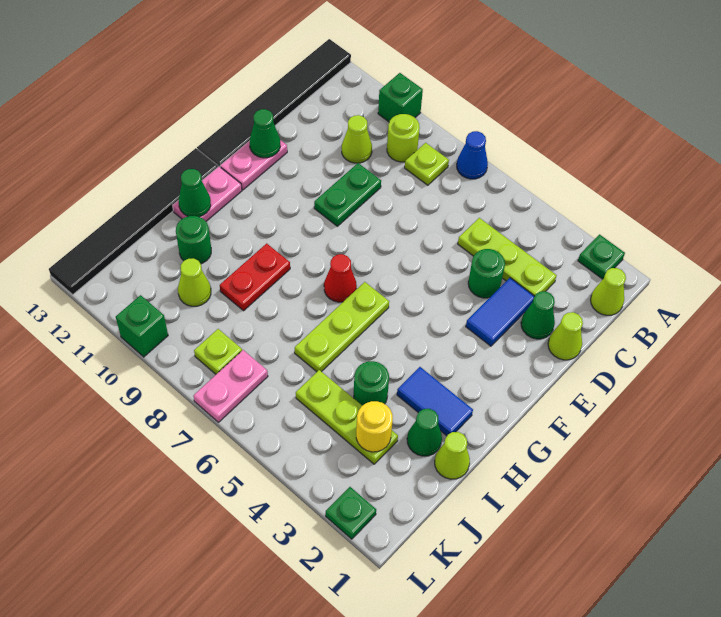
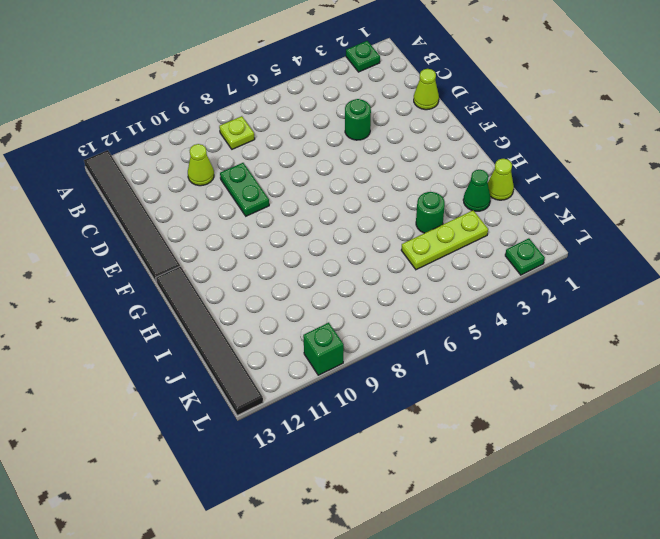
none -> blue 1x1 cone [457,131,488,179]
none -> green 1x1 brick [378,73,423,122]
none -> lime 1x1 cone [591,268,626,315]
none -> lime 1x1 round brick [387,114,420,162]

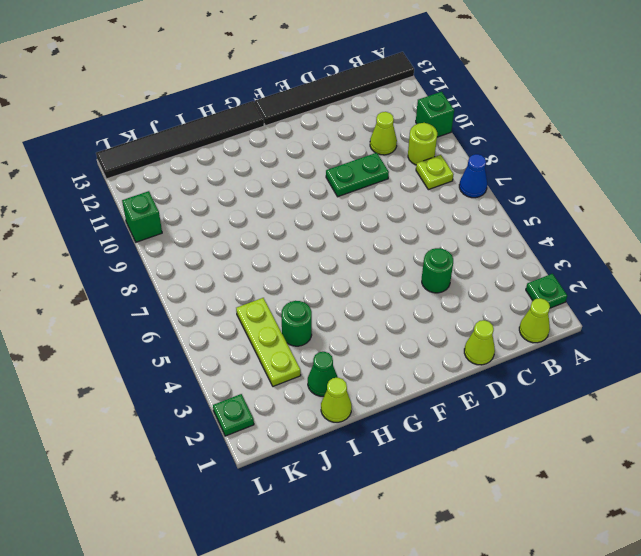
none -> lime 1x3 plate [458,218,557,296]
none -> green 1x1 cone [521,291,555,339]
none -> blue 1x2 tile [466,278,535,346]
none -> pink 1x2 plate [220,140,287,190]

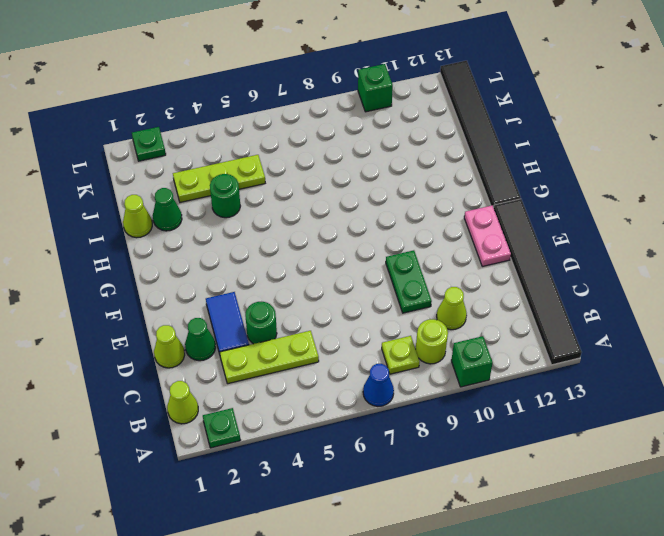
none -> lime 1x3 plate [295,282,389,372]
none -> red 1x1 cone [324,254,357,302]
none -> pink 1x2 plate [173,167,242,221]
none -> blue 1x2 tile [397,367,473,436]

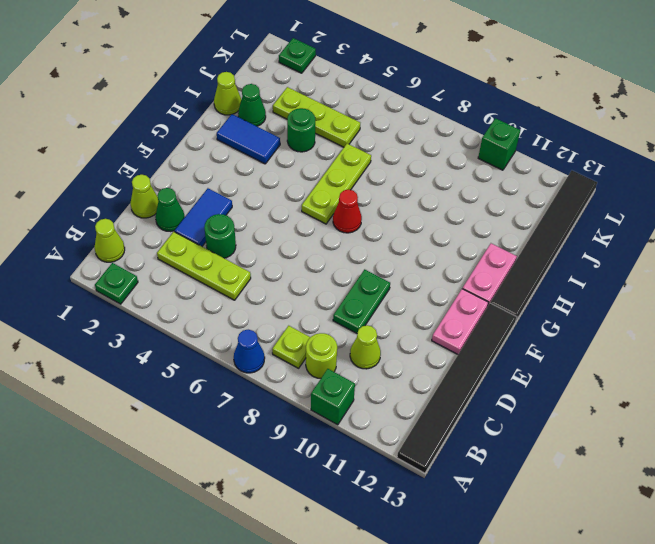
none -> red 1x2 plate [220,243,290,311]
none -> green 1x1 round brick [176,216,211,264]
none -> lime 1x1 cone [178,258,211,306]
none -> pink 1x2 plate [194,350,268,422]

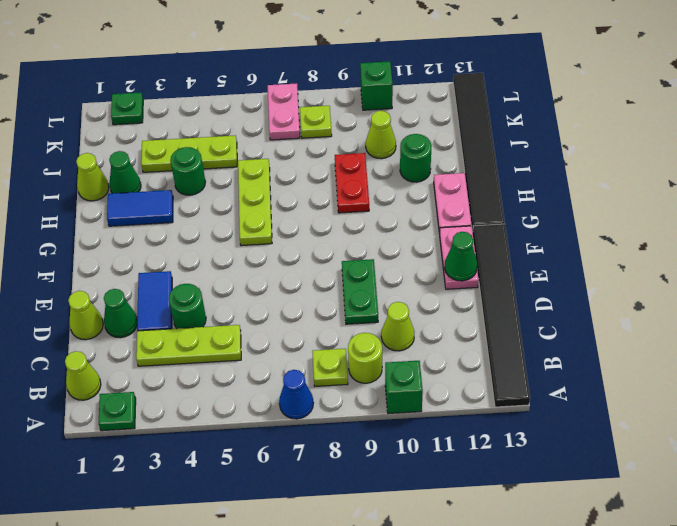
none -> red 1x1 cone [324,254,357,302]
none -> green 1x1 cone [179,169,211,217]
none -> yellow 1x1 round brick [356,401,393,452]

